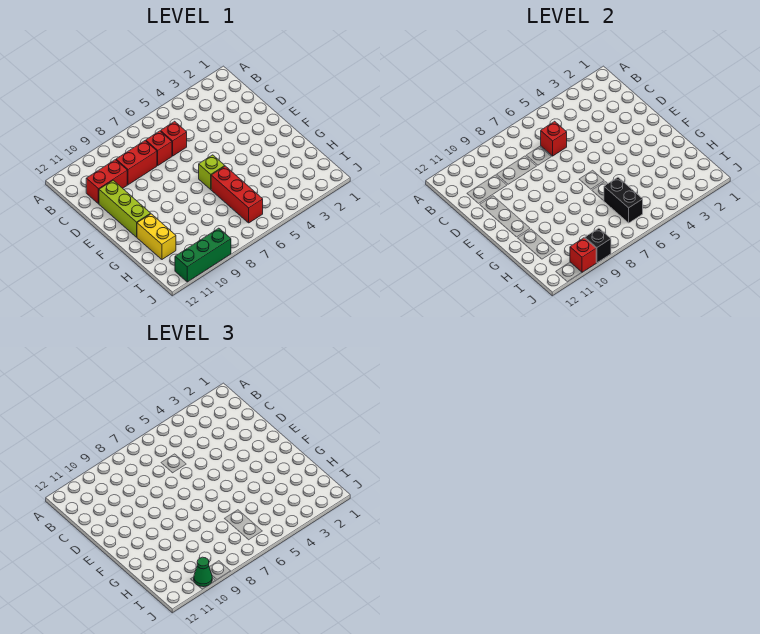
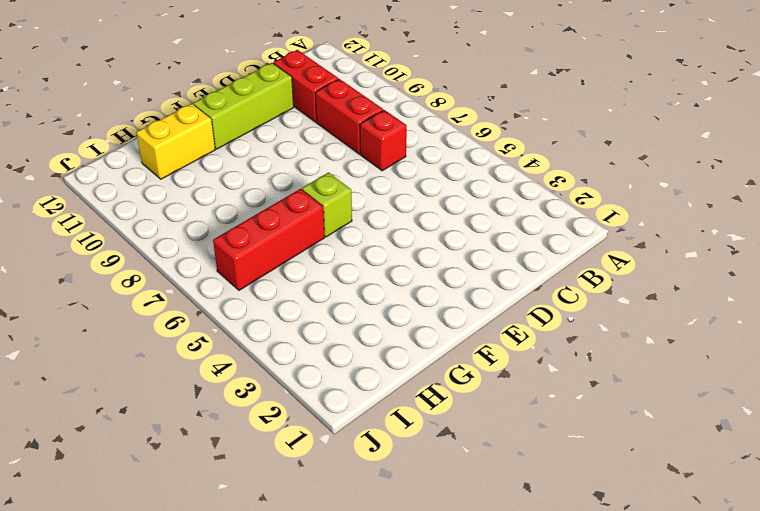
none -> red 1x1 brick [161,121,187,156]
none -> green 1x3 brick [175,228,231,282]
none -> red 1x1 brick [541,121,567,156]

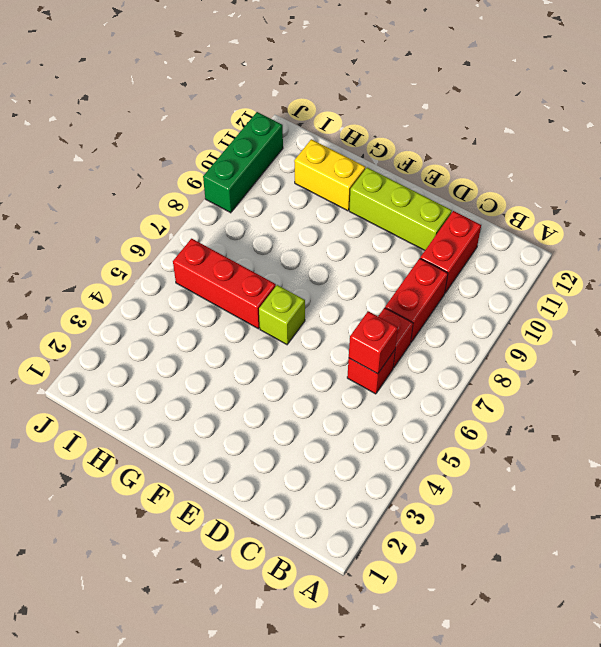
none -> black 1x2 brick [604,177,643,223]
none -> black 1x1 brick [585,228,611,263]
none -> red 1x1 brick [570,238,596,272]

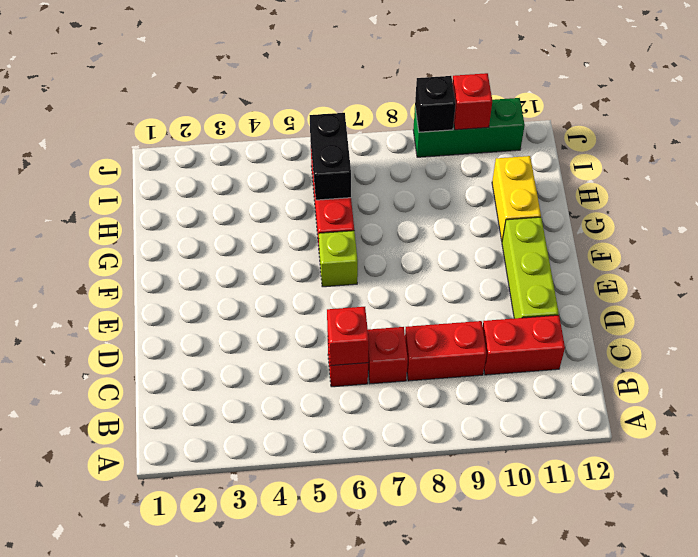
none -> green 1x1 cone [194,557,212,587]

